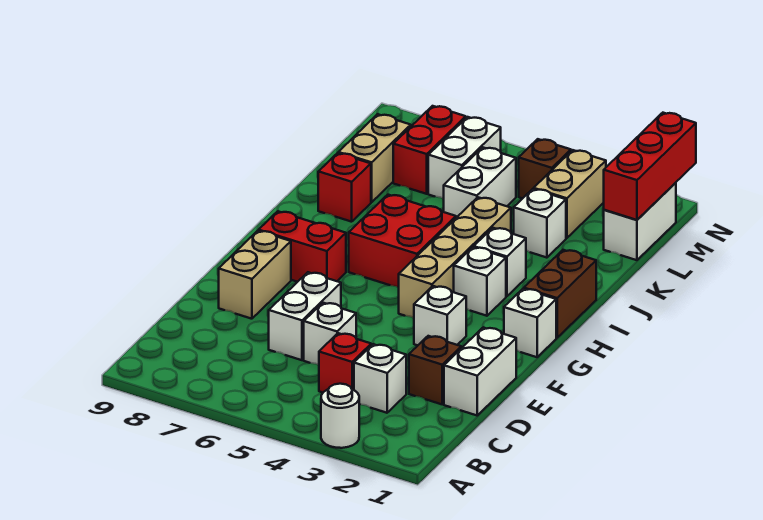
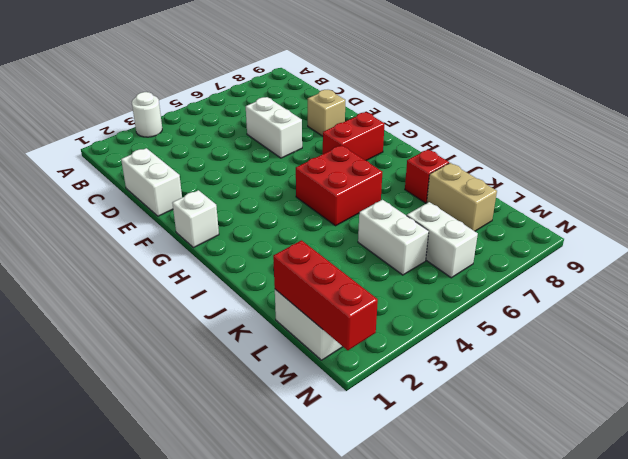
tan 1x1 brick [308,90,345,136] -> tan 1x2 brick [219,231,291,319]
none -> white 1x1 brick [354,344,406,413]
none -> red 1x1 brick [319,333,371,393]
none -> brown 1x1 brick [409,336,461,404]

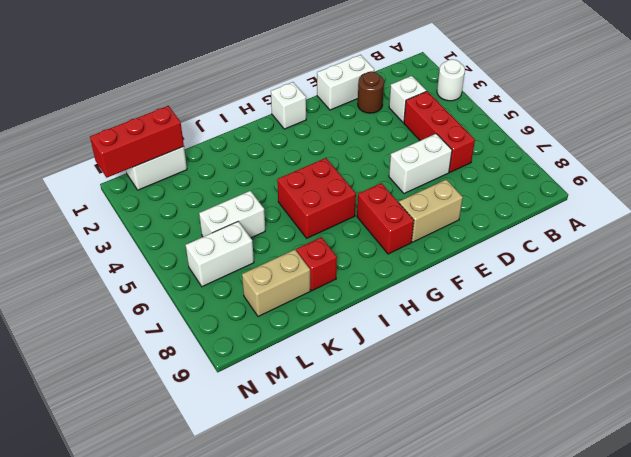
red 1x3 brick [404,91,475,172] -> red 1x1 brick [319,333,371,393]
brown 1x1 round brick [358,72,384,113] -> brown 1x1 brick [409,336,461,404]
none -> white 1x1 brick [304,303,356,365]
none -> white 1x1 brick [414,286,466,345]
none -> tan 1x4 brick [399,197,511,318]

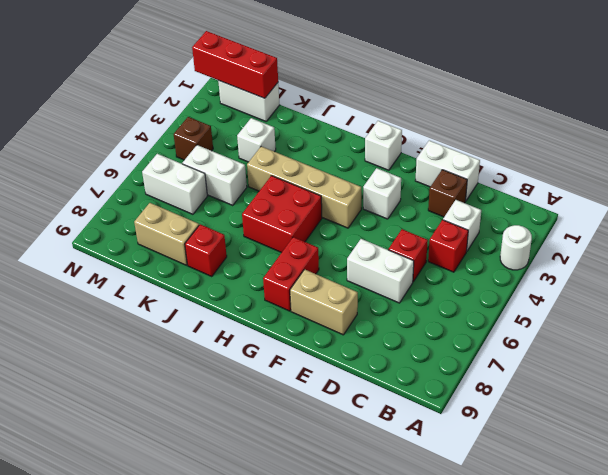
red 1x1 brick [388,229,428,282] -> white 1x1 brick [304,303,356,365]
none -> brown 1x2 brick [524,250,596,338]
none -> white 1x1 brick [454,247,506,316]
none -> white 1x1 brick [474,228,526,296]

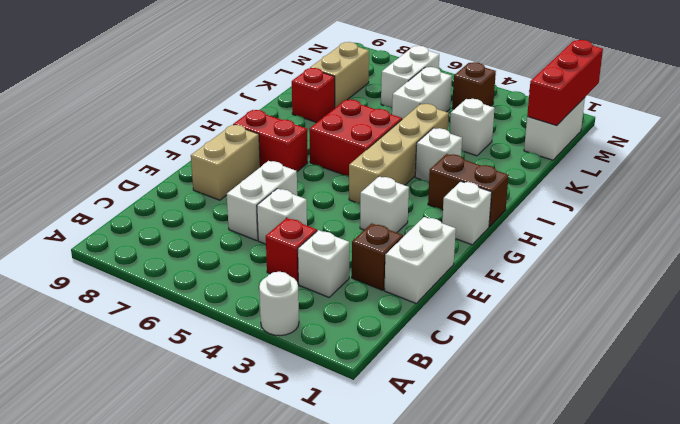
brown 1x2 brick [428,154,509,227] -> brown 1x2 brick turned to [524,250,596,338]
none -> white 1x1 brick [454,247,506,316]
none -> tan 1x2 brick [534,150,606,238]
none -> red 1x2 brick [393,106,466,194]

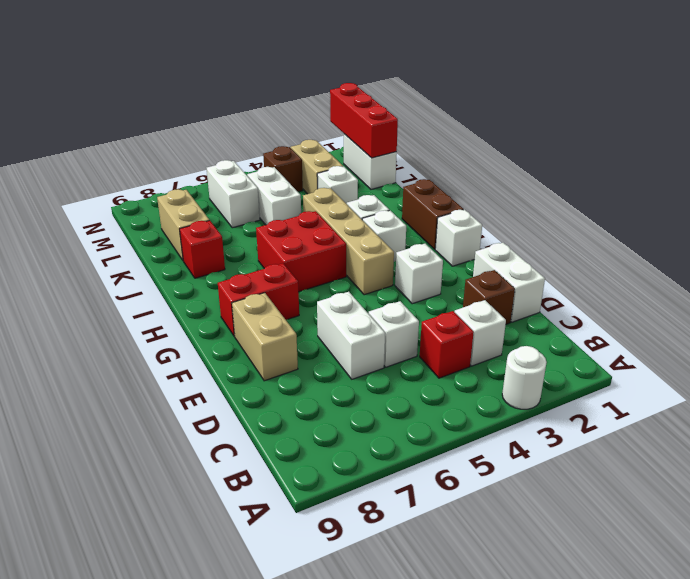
none -> red 1x2 brick [393,106,466,194]

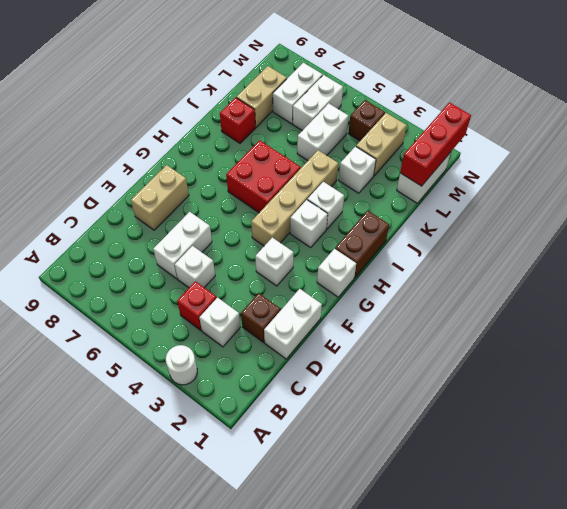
white 1x2 brick [273,63,323,124] -> red 1x2 brick [393,106,466,194]
none -> red 1x2 brick [259,211,346,282]

